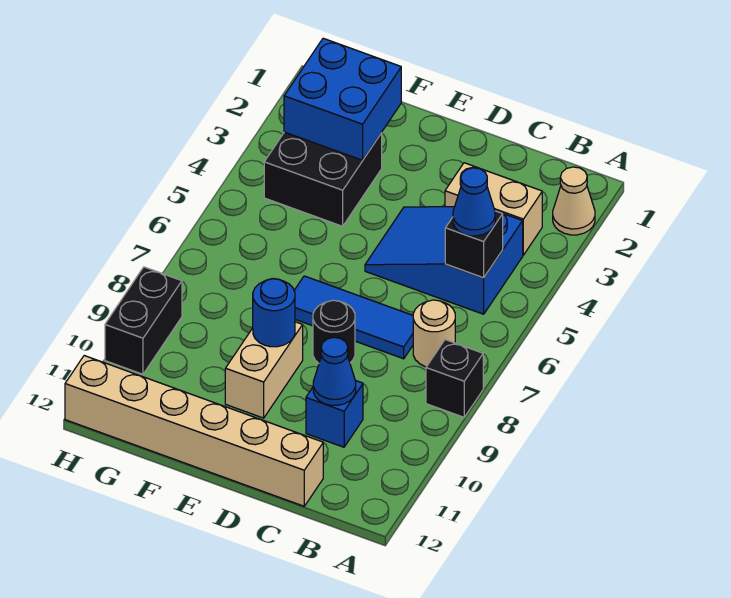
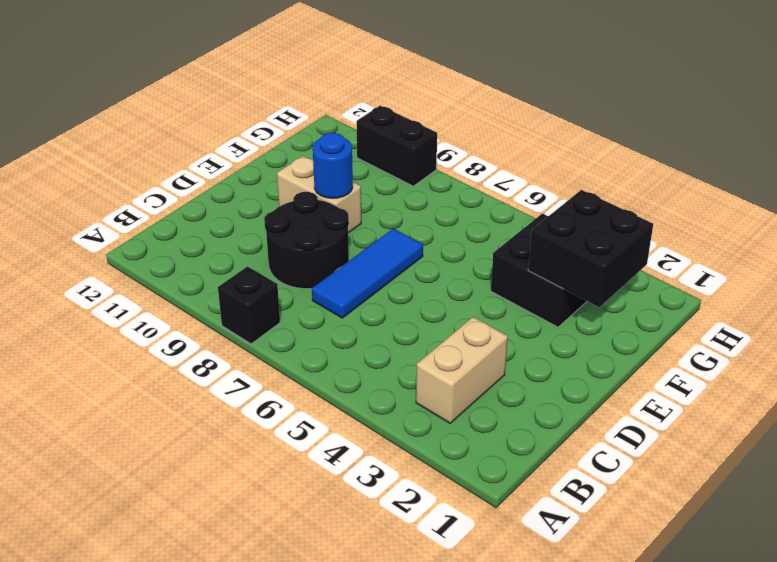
black 2x2 round brick [264,192,349,289] -> black 1x1 round brick [313,300,355,363]
black 2x2 brick [528,190,653,307] -> blue 2x2 brick [284,38,401,160]
none -> tan 1x1 cone [553,167,595,235]
none -> blue 2x3 slope [365,207,523,314]
none -> tan 1x1 round brick [413,300,455,367]

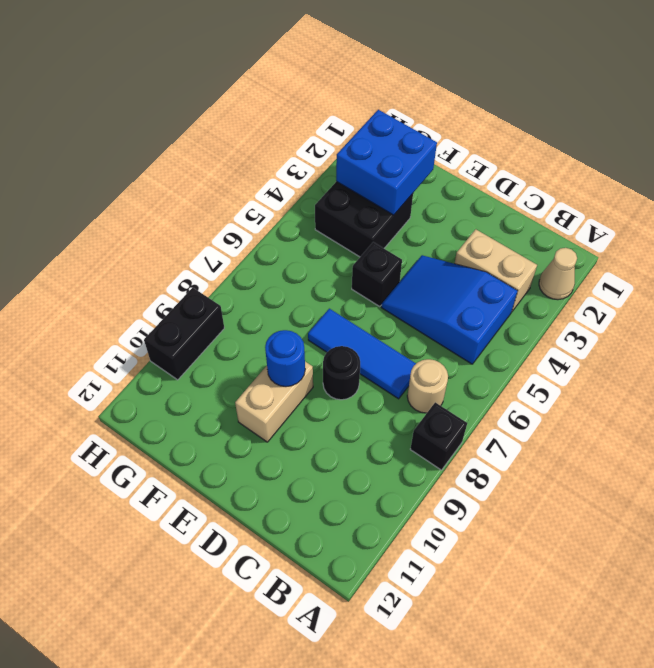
black 1x1 brick [352,242,402,307] -> black 1x1 brick moved to [445,211,503,278]
none -> blue 1x1 brick [306,380,363,447]
none -> tan 1x6 brick [65,356,323,506]
none -> blue 1x1 cone [313,337,356,405]

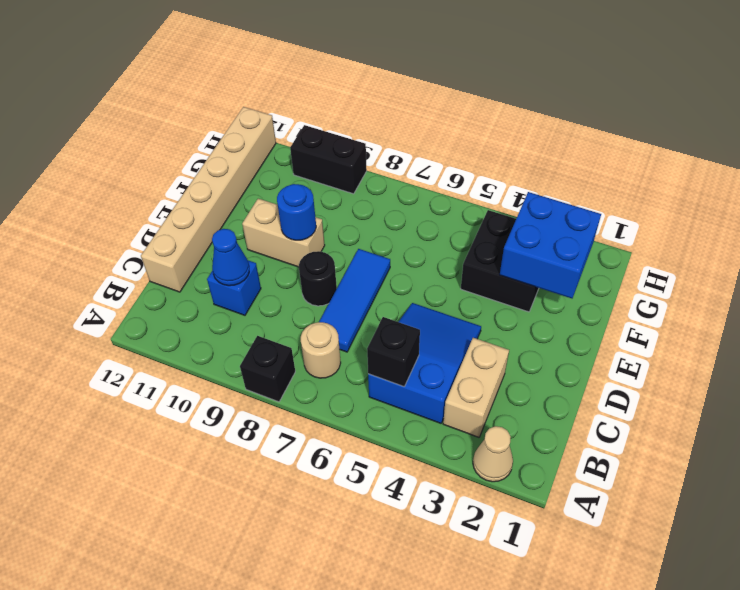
none -> blue 1x1 cone [453,168,495,236]

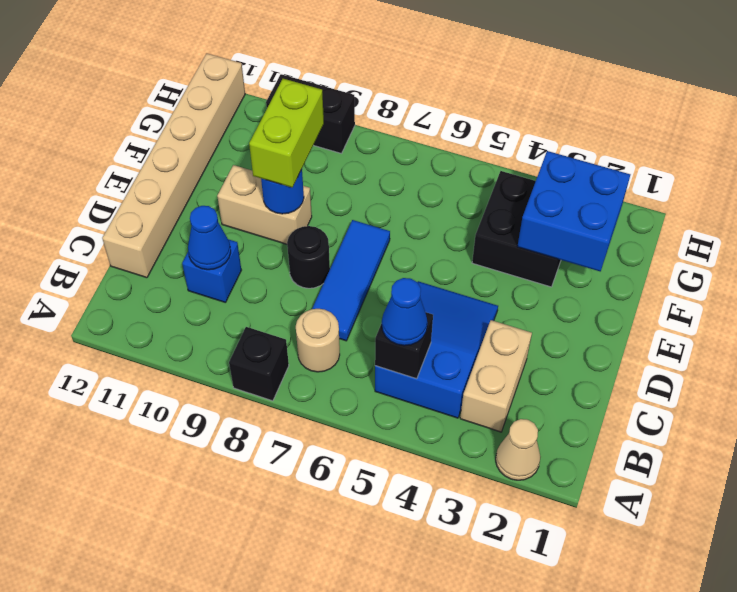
lime 1x2 brick [249,79,324,187] -> none

